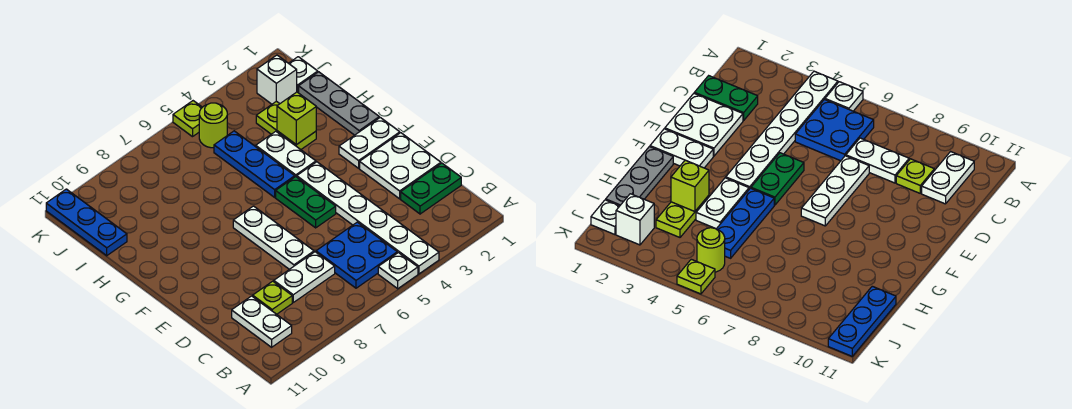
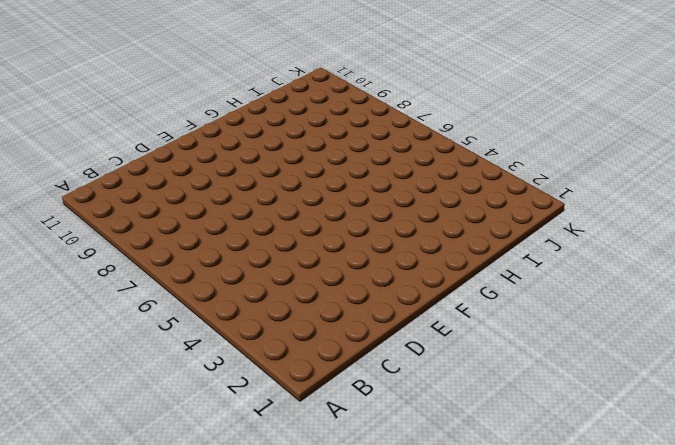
none -> white 1x6 plate [297,162,439,274]
none -> white 1x1 plate [378,253,418,289]
none -> blue 2x2 plate [316,222,397,288]

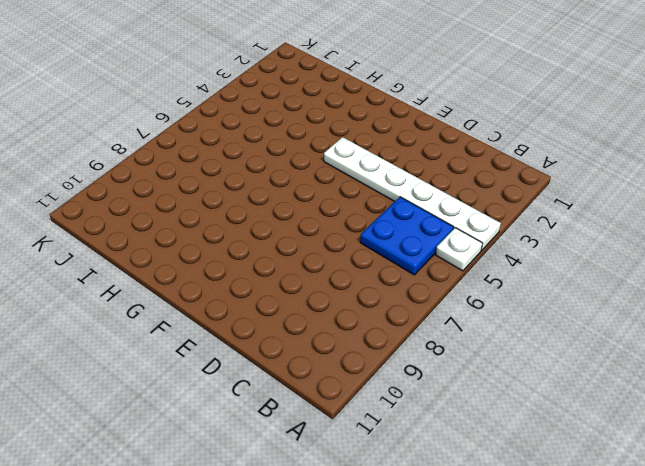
none -> white 1x2 plate [232,296,292,347]
none -> green 1x2 plate [401,163,461,214]
none -> white 1x2 plate [274,252,335,302]

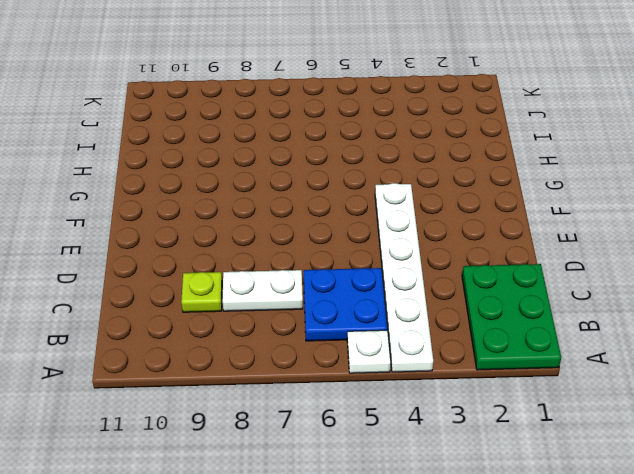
green 2x3 plate [462,264,561,370] -> green 1x2 plate [401,163,461,214]
none -> white 1x2 plate [232,296,292,347]
none -> white 2x2 plate [360,133,441,199]
none -> white 1x3 plate [233,206,314,269]

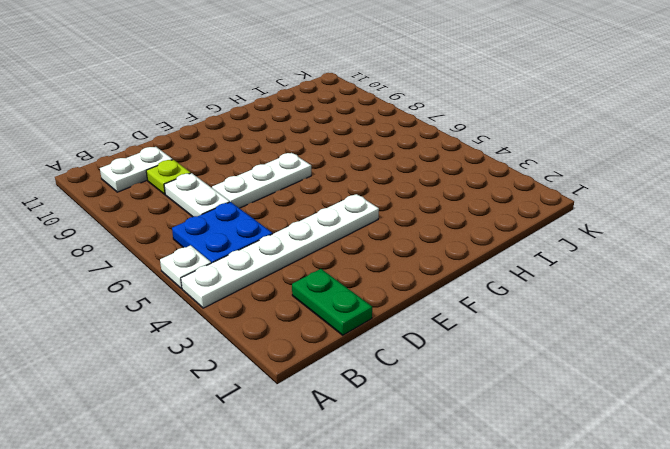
none -> white 2x2 plate [360,133,441,199]
none -> green 1x2 plate [276,177,336,228]
none -> white 1x2 plate [339,118,400,168]

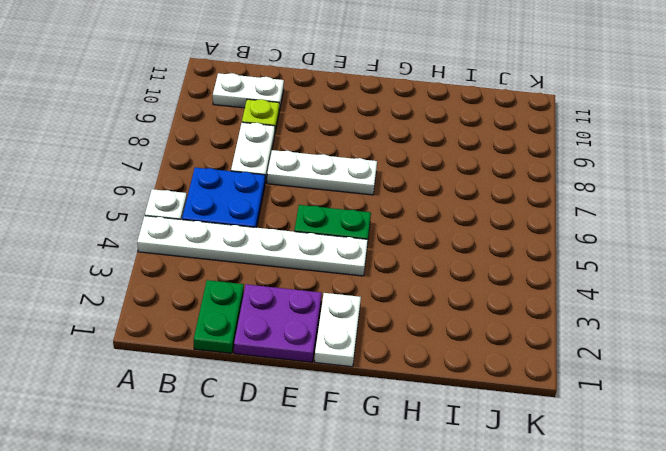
purple 2x2 plate [234,284,322,362] -> white 2x2 plate [360,133,441,199]
none -> grey 1x3 plate [298,72,379,135]
none -> white 1x2 plate [256,131,316,177]
none -> blue 1x3 plate [214,131,295,197]

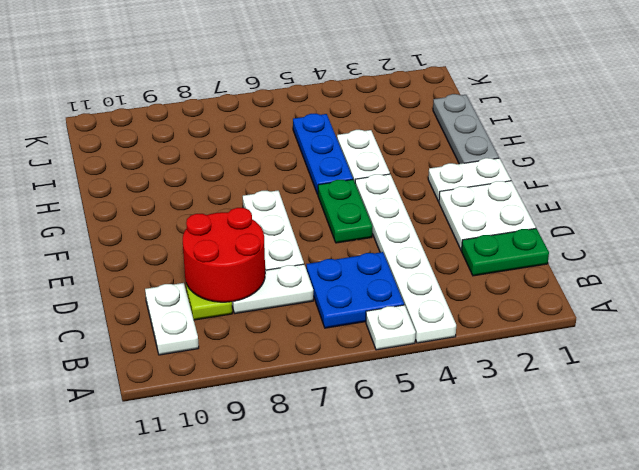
red 2x2 round brick [183,208,265,302] -> none
none -> lime 1x2 plate [256,101,316,150]
none -> blue 1x3 plate [46,189,127,256]
none -> white 1x1 plate [289,57,318,92]

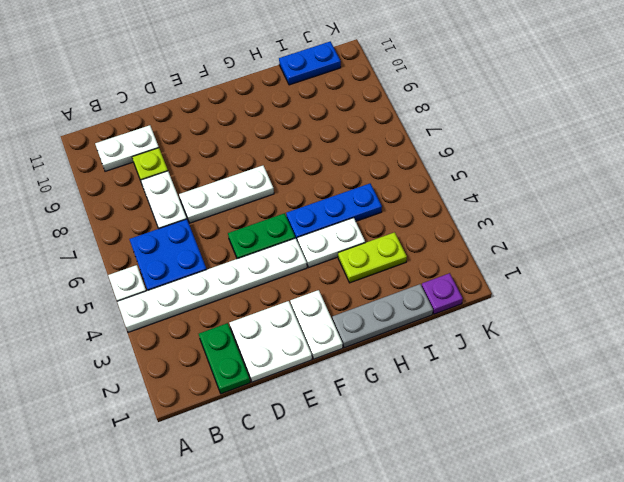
blue 1x2 plate [279,42,341,85] -> blue 1x3 plate [46,189,127,256]
purple 1x1 plate [422,273,463,314] -> white 1x1 plate [289,57,318,92]
none -> white 1x1 brick [257,55,297,104]
none -> lime 1x1 round brick [199,103,227,148]
none -> lime 1x1 plate [173,101,202,137]

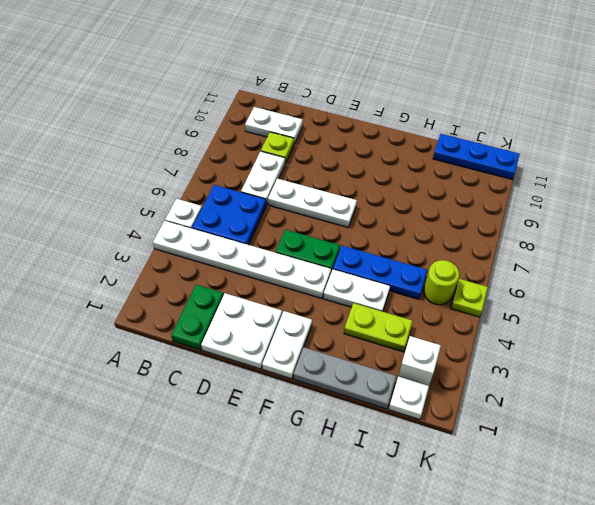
none -> lime 1x1 brick [277,92,316,145]

